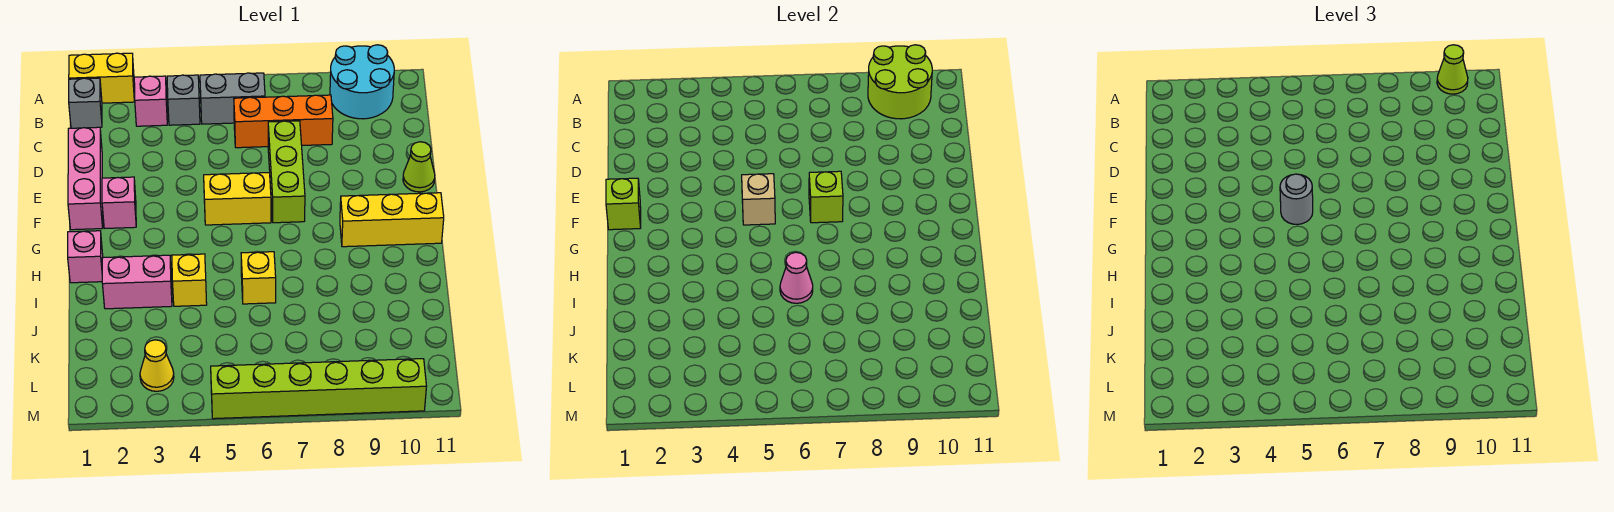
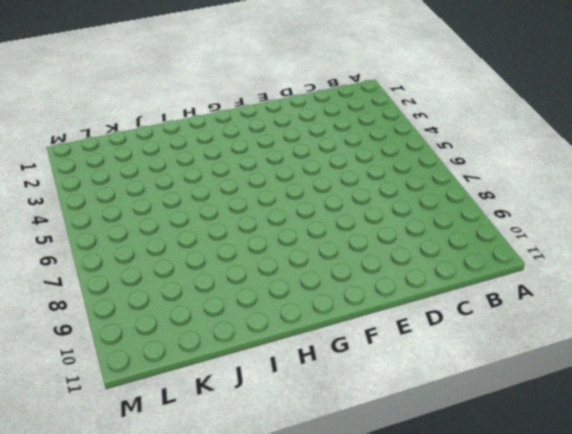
none -> yellow 1x2 brick [69,53,134,103]
none -> cyan 2x2 round brick [330,45,394,119]
none -> grey 1x1 brick [69,78,102,128]

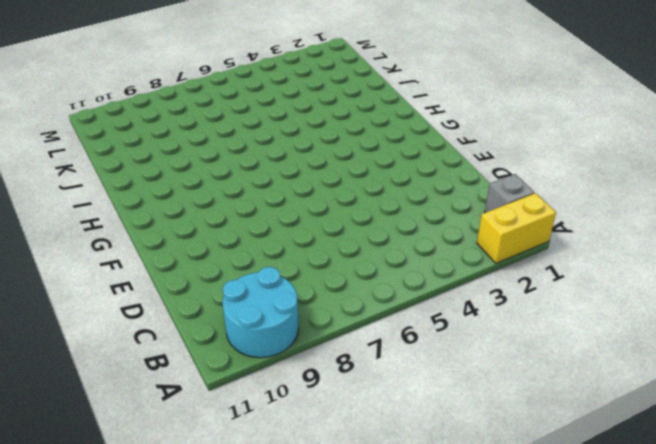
none -> pink 1x1 brick [134,76,167,126]
none -> grey 1x1 brick [167,75,200,125]
none -> grey 1x2 brick [200,73,265,124]

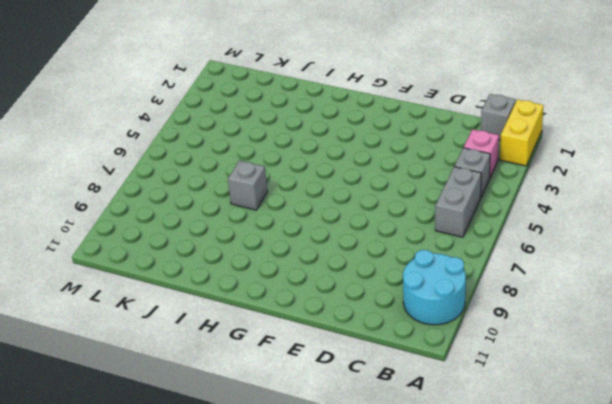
grey 1x1 brick [228,161,268,210] -> none
none -> orange 1x3 brick [234,95,333,148]
none -> pink 1x3 brick [68,127,103,230]
none -> lime 1x3 brick [268,121,305,223]

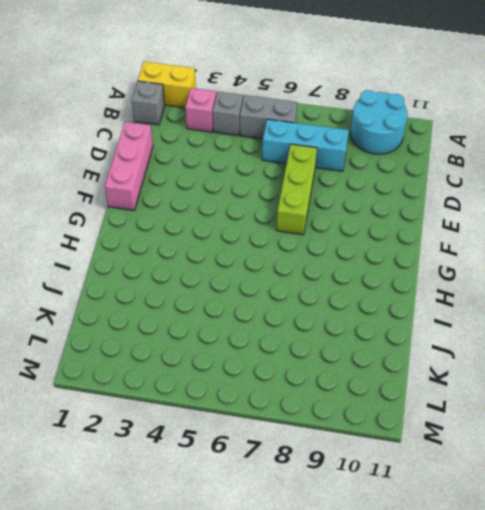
cyan 1x3 brick [262,119,349,171] -> orange 1x3 brick [234,95,333,148]
none -> lime 1x1 cone [403,142,435,192]
none -> pink 1x1 brick [102,177,136,228]
none -> yellow 1x2 brick [204,173,271,225]

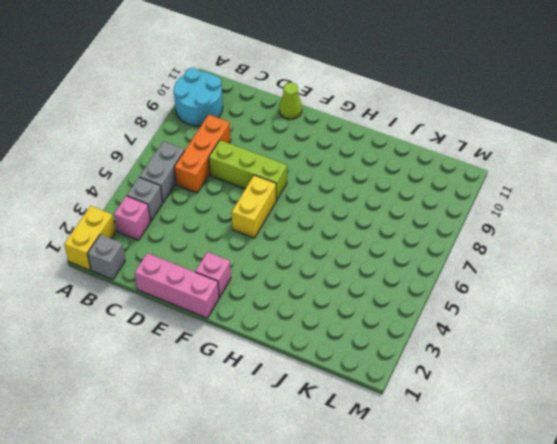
none -> yellow 1x3 brick [340,193,444,247]
none -> pink 1x1 brick [68,231,103,283]
none -> pink 1x2 brick [102,255,172,309]

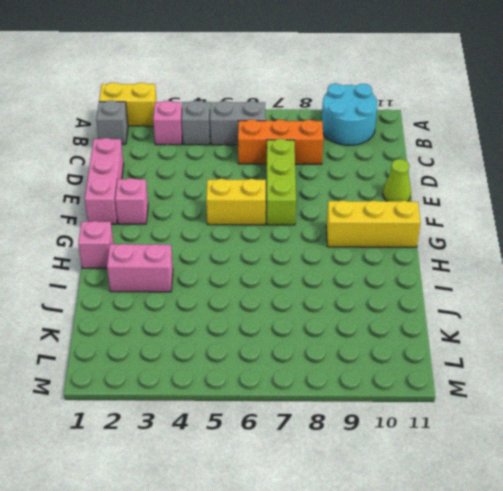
none -> yellow 1x1 brick [172,254,207,306]
none -> yellow 1x1 brick [241,252,276,304]
none -> yellow 1x1 cone [140,340,174,391]

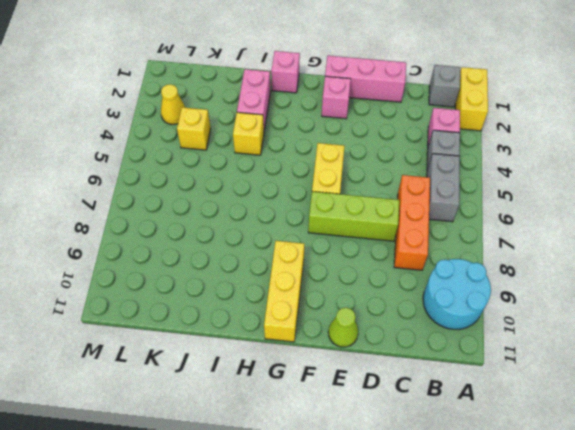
yellow 1x1 brick [177,107,211,150] -> yellow 1x1 brick moved to [241,252,276,304]
none -> lime 1x6 brick [211,359,426,419]
none -> lime 2x2 round brick [868,45,932,119]
none -> lime 1x1 brick [606,178,641,230]

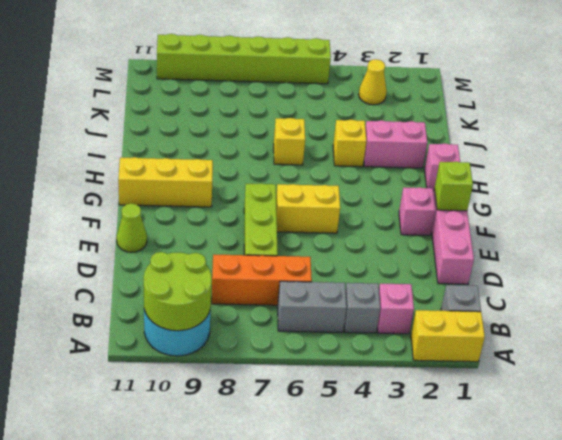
none -> tan 1x1 brick [742,174,775,225]
none -> lime 1x1 brick [809,171,843,223]
none -> pink 1x1 cone [780,252,813,303]

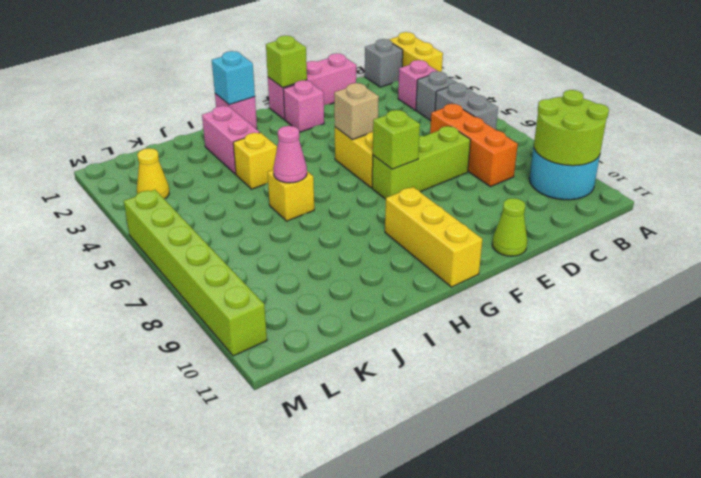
cyan 1x1 brick [212,51,255,105] -> none
none -> lime 1x1 cone [1437,45,1468,94]
none -> grey 1x1 round brick [1280,174,1313,225]

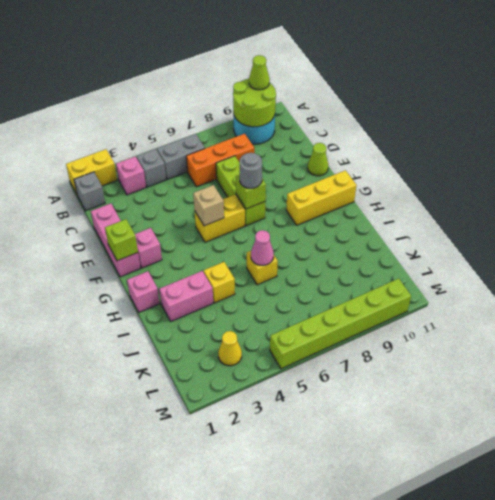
grey 1x1 round brick [239,153,262,188] -> grey 1x1 round brick moved to [1280,174,1313,225]

